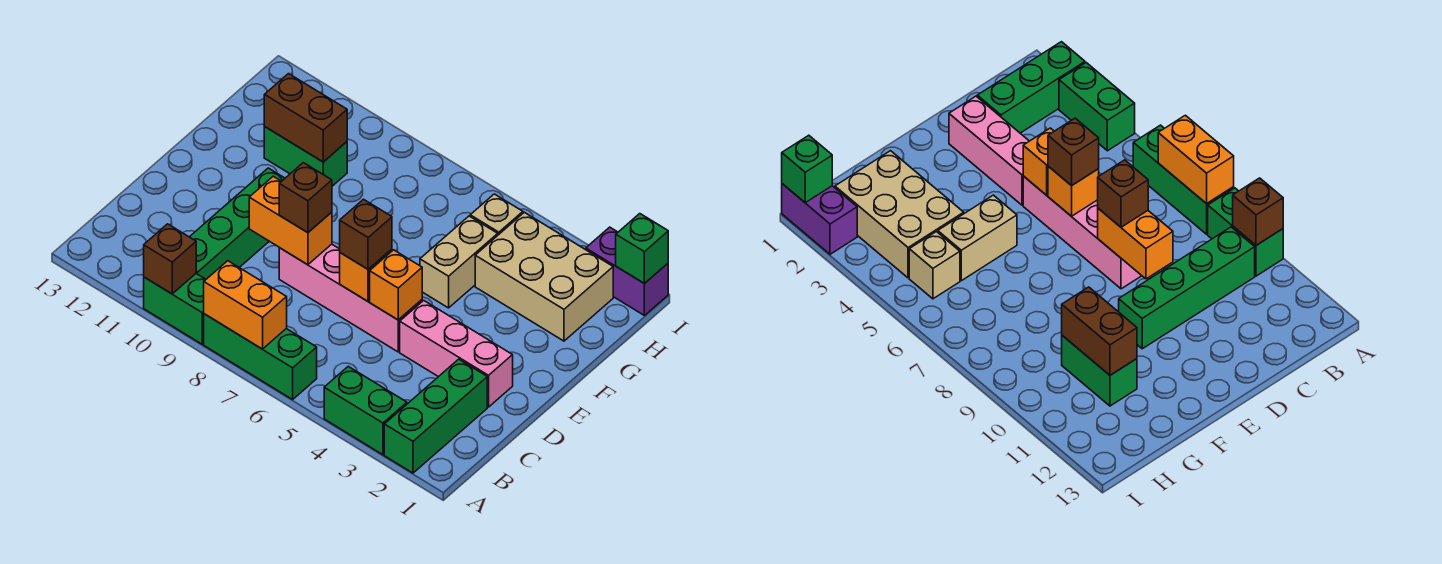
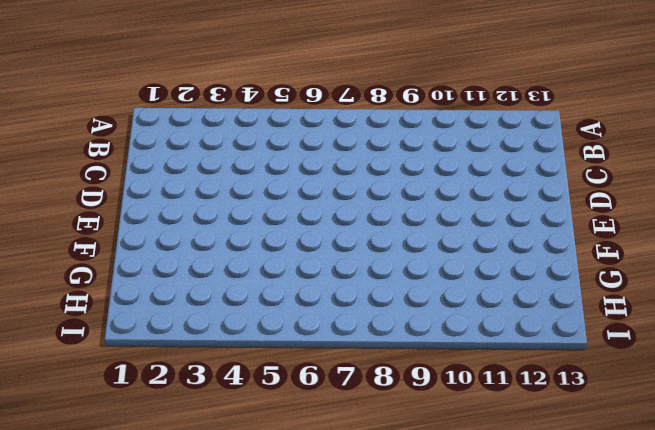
none -> green 1x3 brick [384,359,487,473]
none -> green 1x2 brick [324,366,407,455]
none -> green 1x3 brick [204,314,317,399]

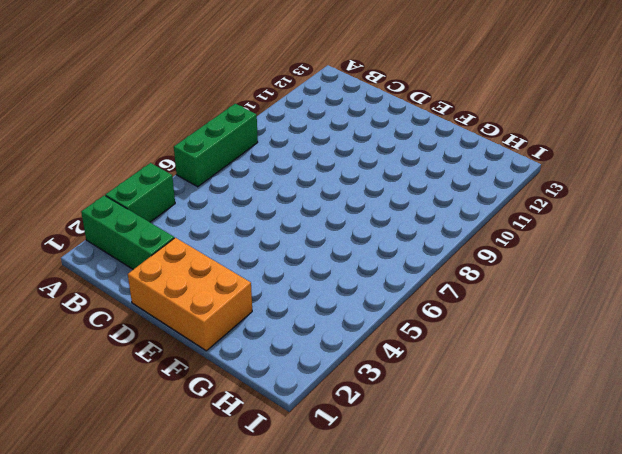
orange 2x3 brick [128,238,252,351] -> pink 1x3 brick [400,300,513,407]
none -> green 1x2 brick [144,274,206,344]
none -> green 1x4 brick [190,168,285,279]
none -> pink 1x4 brick [279,244,422,352]

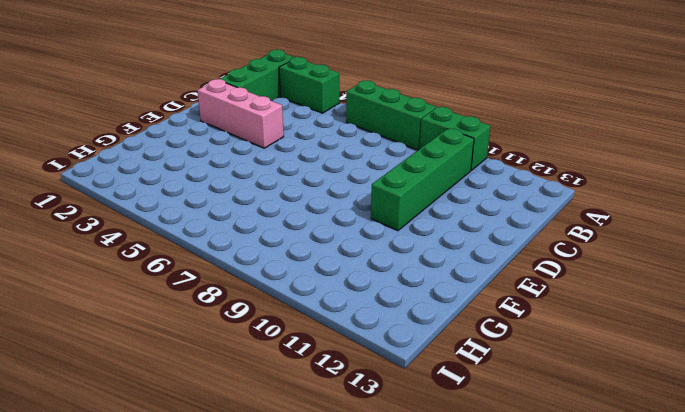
none -> pink 1x4 brick [279,244,422,352]
none -> tan 1x2 brick [420,216,498,308]
none -> tan 2x3 brick [475,212,613,341]

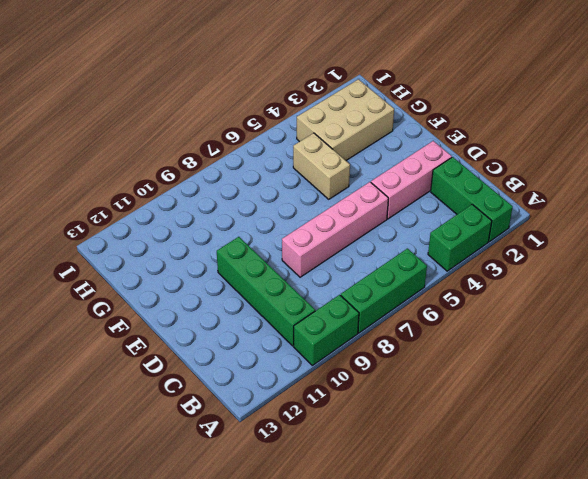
none -> green 1x2 brick [264,127,347,186]
none -> tan 1x1 brick [470,194,523,235]
none -> purple 1x2 brick [586,227,668,315]

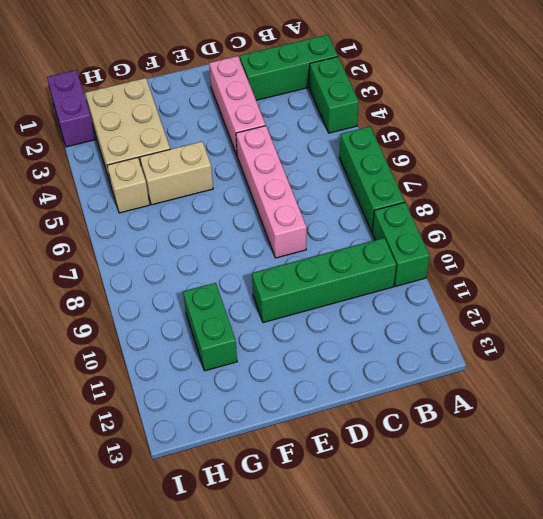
none -> orange 1x2 brick [204,261,287,349]
none -> brown 1x1 brick [144,224,196,294]
none -> orange 1x1 brick [370,250,422,320]

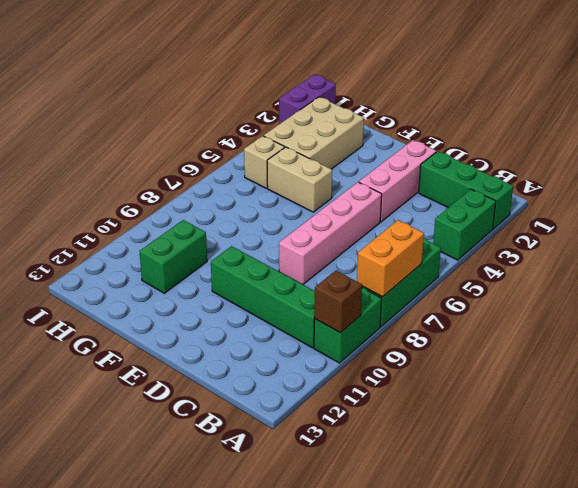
none -> orange 1x1 brick [370,250,422,320]
none -> orange 1x1 brick [340,249,392,301]
none -> orange 1x2 brick [249,176,332,265]

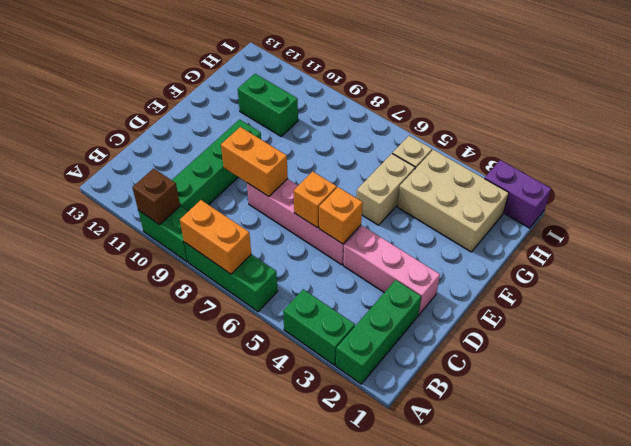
none -> brown 1x2 brick [264,74,347,162]
none -> green 1x1 brick [616,214,668,284]
none -> brown 1x1 brick [340,199,392,269]

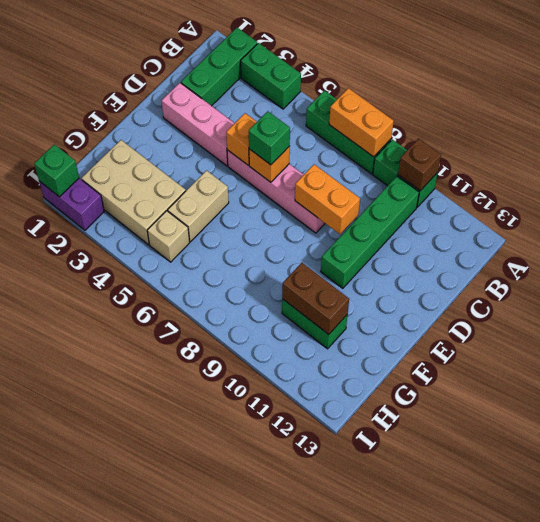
green 1x1 brick [249,111,290,165] -> brown 1x1 brick [340,199,392,269]
none -> brown 1x1 brick [279,163,332,233]

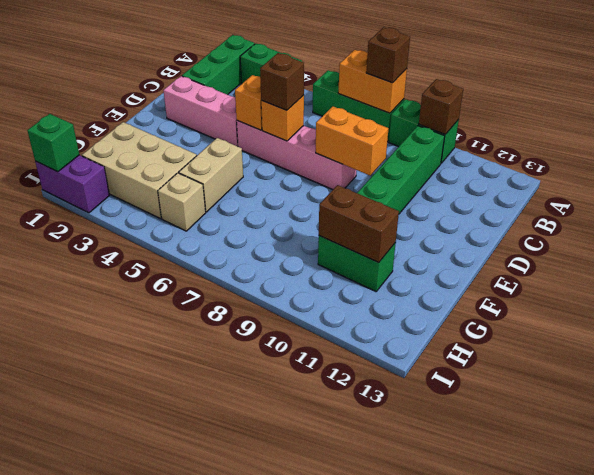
brown 1x1 brick [366,27,410,83] -> brown 1x1 brick moved to [279,163,332,233]

